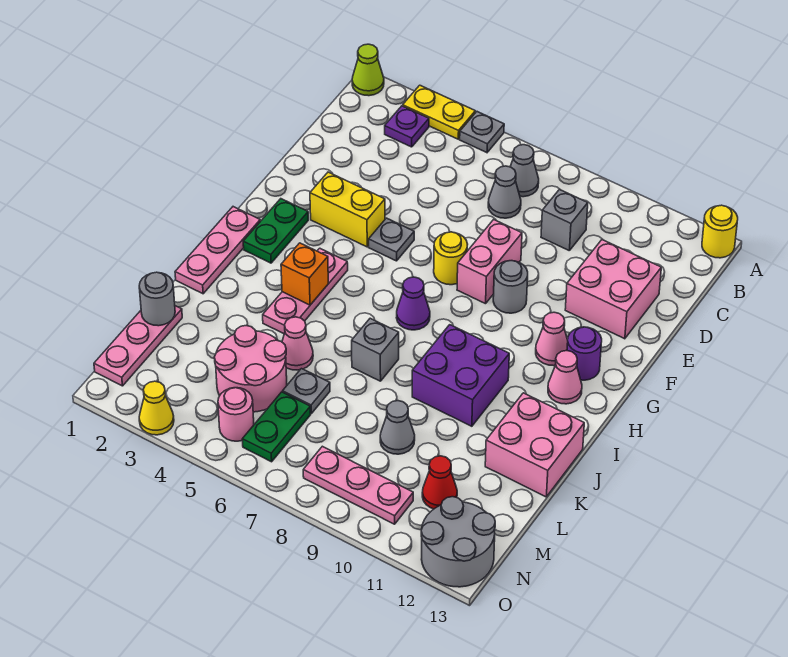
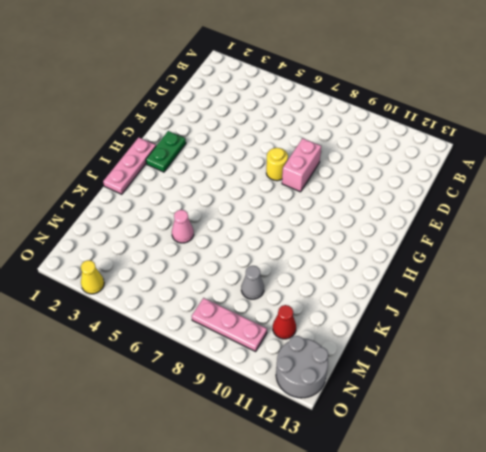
none -> lime 1x1 cone [352,44,384,96]
none -> yellow 1x2 plate [403,85,475,139]
none -> grey 1x1 plate [460,112,504,153]
none -> yellow 1x1 round brick [702,205,738,258]

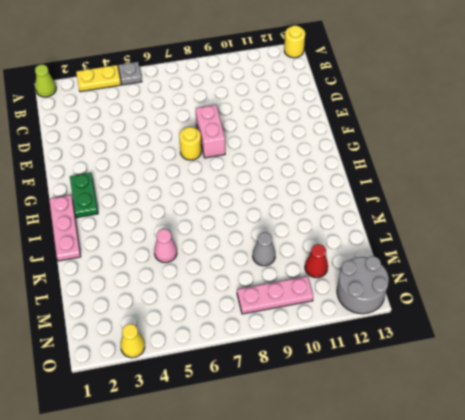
none -> purple 1x1 plate [385,106,429,147]
none -> grey 1x1 cone [510,145,539,197]
none -> grey 1x1 cone [488,166,521,218]
none -> grey 1x1 brick [541,189,588,250]

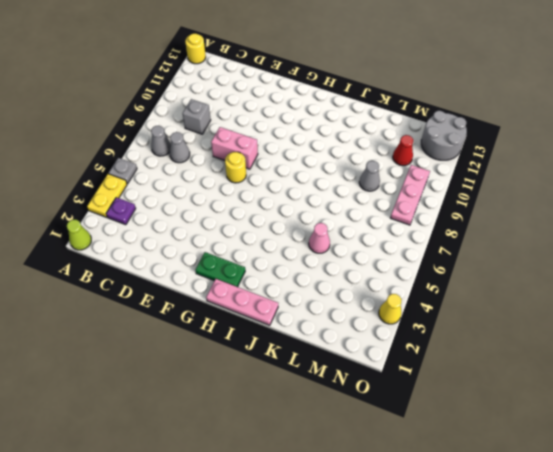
none -> pink 2x2 brick [565,240,661,339]
none -> yellow 1x2 brick [310,172,385,247]
none -> grey 1x1 plate [369,218,414,261]
none -> grey 1x1 round brick [493,261,528,313]

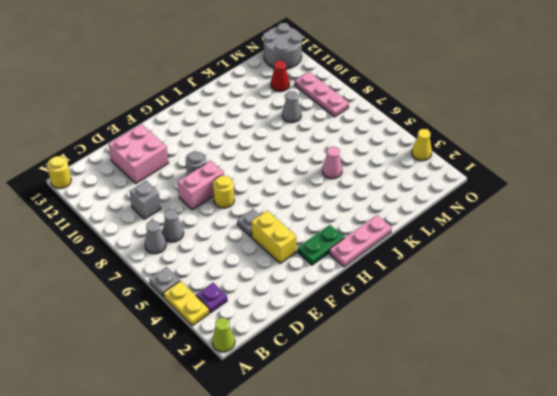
none -> pink 1x1 cone [536,312,568,366]
none -> purple 1x1 round brick [567,327,602,380]
none -> pink 1x3 plate [263,248,348,334]
none -> purple 1x1 cone [396,277,430,330]

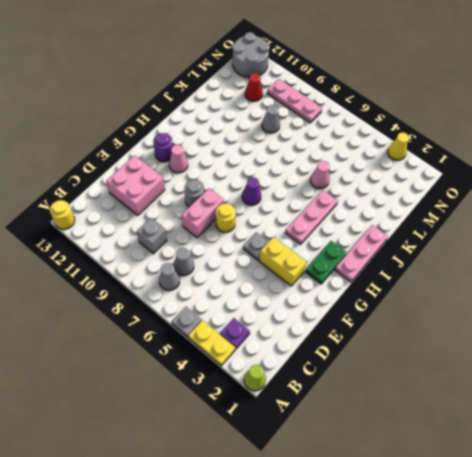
none -> pink 1x1 cone [548,351,582,404]
none -> purple 2x2 brick [412,325,509,426]
none -> grey 1x1 brick [352,318,399,381]
none -> pink 2x2 brick [485,393,584,497]

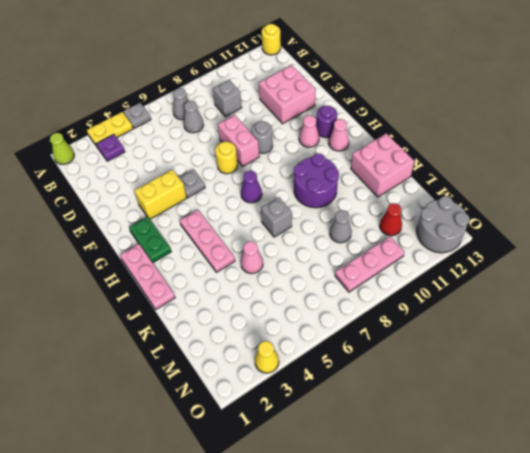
purple 2x2 round brick [294,154,339,208] -> purple 2x2 brick [412,325,509,426]
none -> pink 1x3 plate [94,306,182,386]
none -> pink 2x2 round brick [214,326,287,412]
none -> grey 1x1 plate [283,369,330,413]
none -> green 1x2 plate [242,392,311,462]

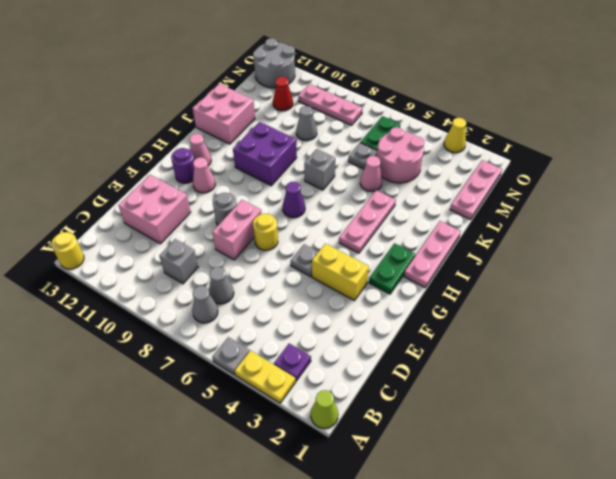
none -> pink 1x1 round brick [218,388,254,441]
none -> orange 1x1 brick [281,243,328,305]
none -> grey 1x1 round brick [139,272,175,326]

